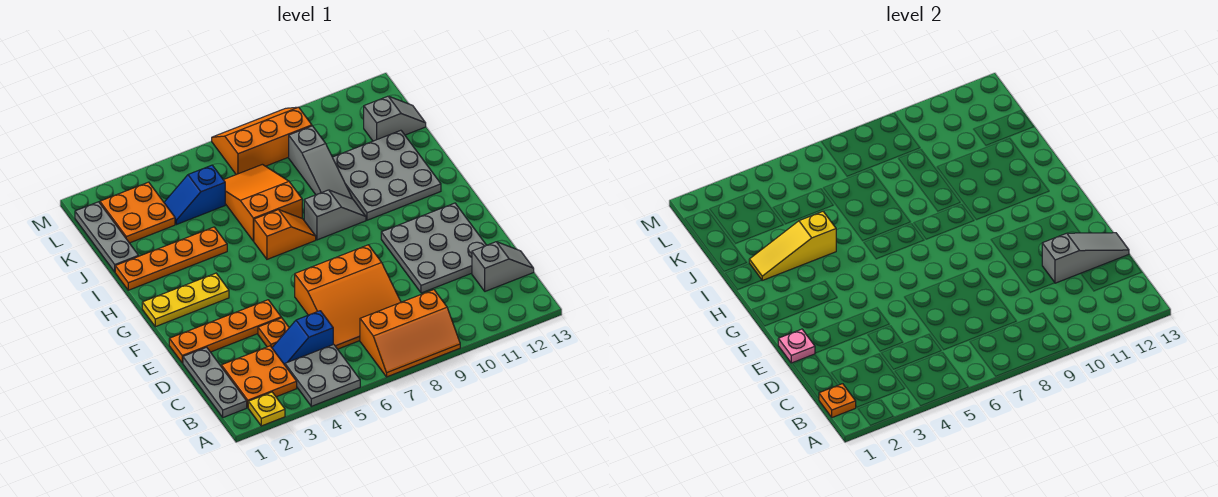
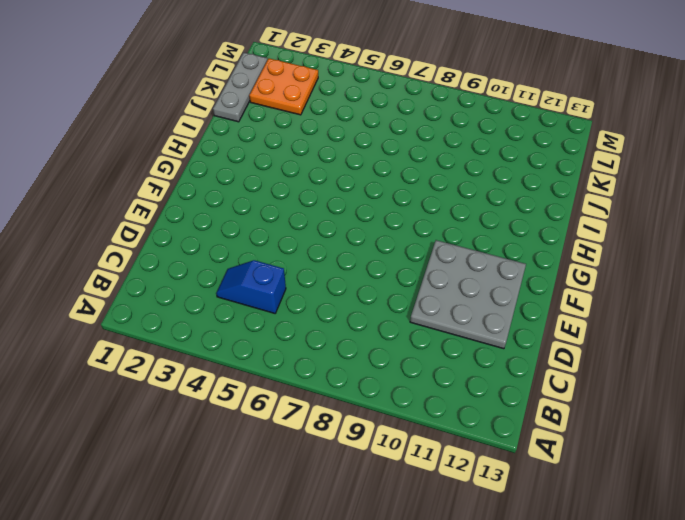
none -> yellow 1x1 plate [248,392,285,426]
none -> grey 2x2 plate [285,344,360,406]
none -> orange 2x3 slope [360,290,460,377]

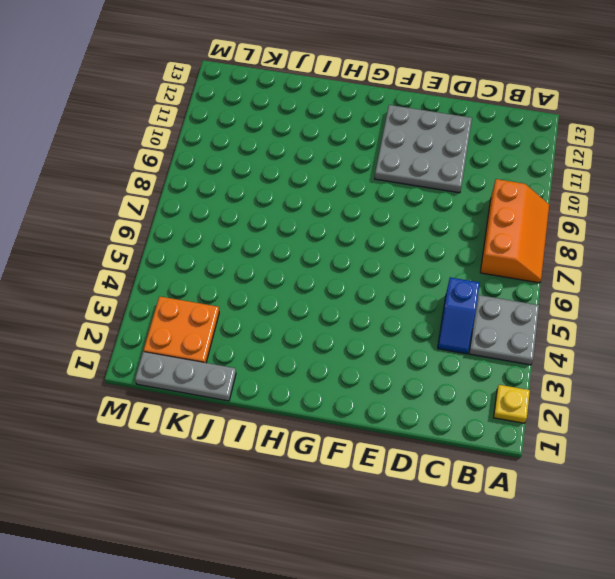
none -> grey 1x3 plate [183,347,247,417]
none -> orange 2x2 plate [221,346,297,407]
none -> orange 3x3 slope [295,245,401,349]

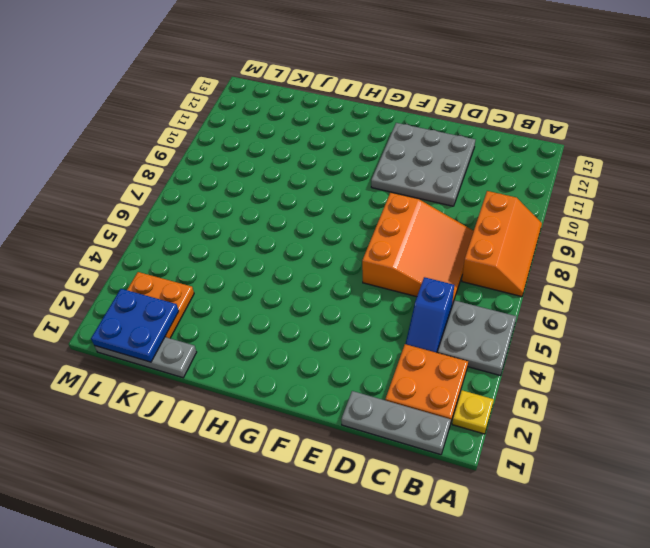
blue 2x2 plate [91,289,179,362] -> none
none -> grey 1x2 slope [472,242,534,291]
none -> orange 1x1 plate [258,318,289,347]
none -> orange 1x4 plate [169,300,281,363]

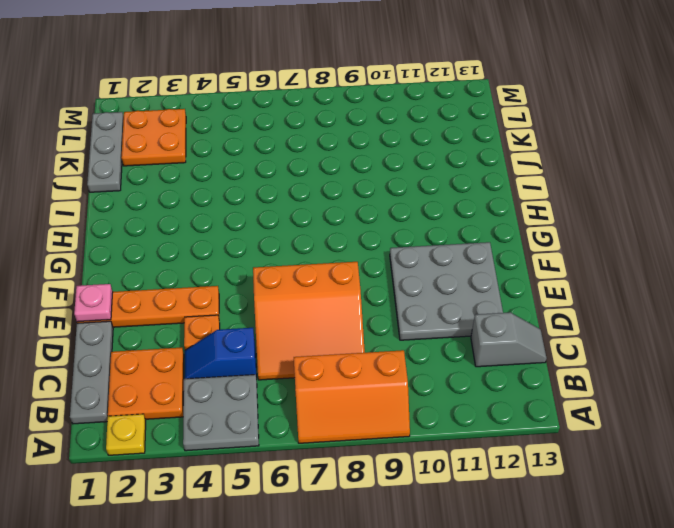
none -> yellow 1x3 plate [142,273,229,327]
none -> orange 1x2 slope [254,210,316,259]
none -> grey 1x2 slope [304,190,366,240]

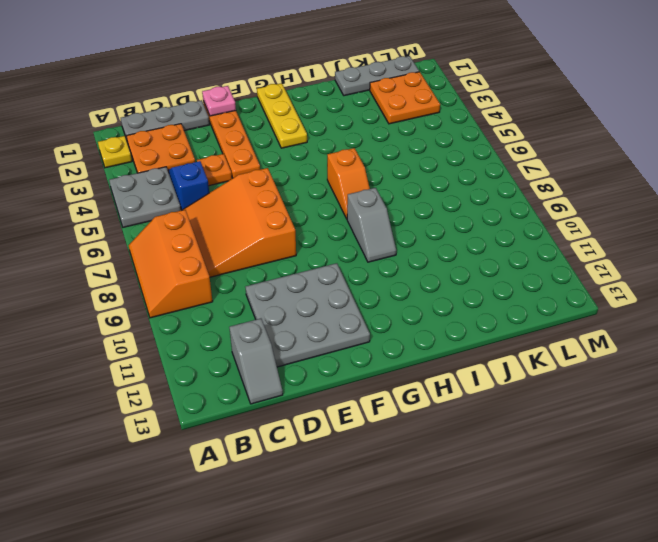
none -> grey 3x3 plate [333,130,441,220]
none -> orange 1x4 plate [115,227,227,290]
none -> orange 2x3 slope [224,164,302,241]

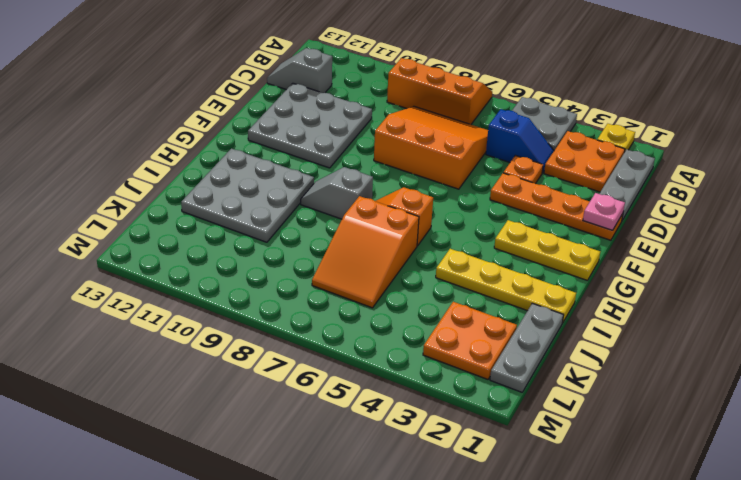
yellow 1x4 plate [436,249,576,323] -> orange 1x4 plate [115,227,227,290]
none -> grey 1x3 slope [289,126,352,199]
none -> blue 1x2 slope [164,165,225,225]
none -> grey 1x2 slope [364,96,426,141]

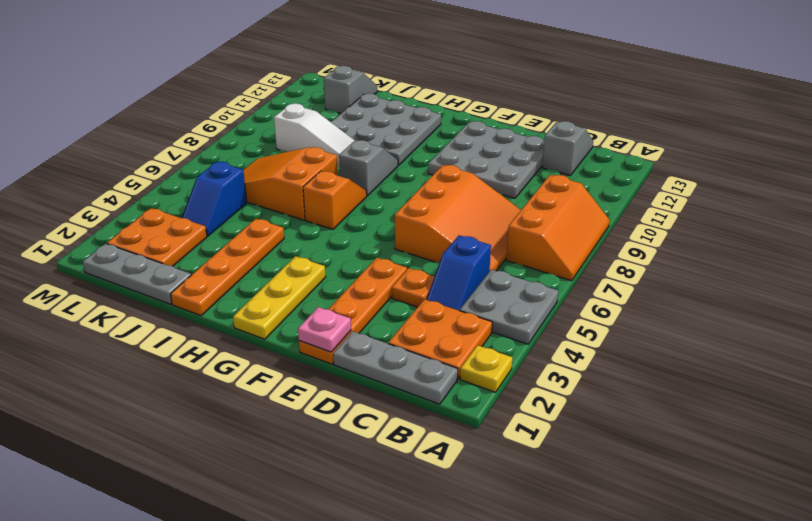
white 1x3 slope [274,104,355,167] -> grey 1x3 slope [289,126,352,199]
none -> orange 2x3 slope [212,107,312,175]
none -> orange 1x1 plate [819,384,856,417]
none -> grey 1x3 slope [1042,233,1129,283]

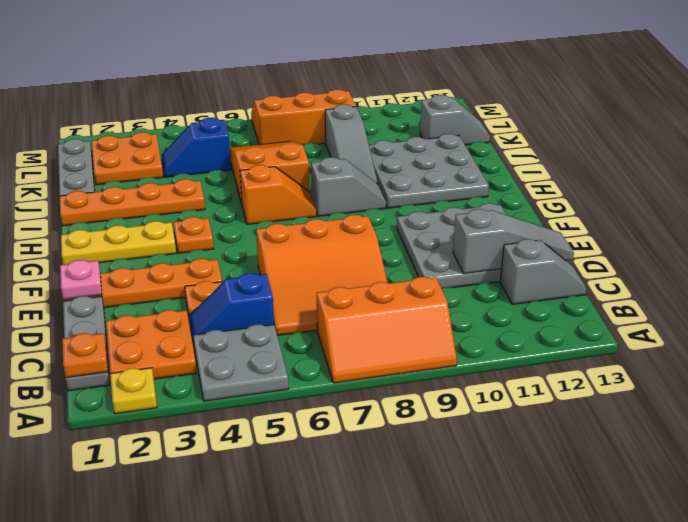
orange 1x1 plate [174,217,214,253] -> none
none -> yellow 1x3 slope [749,211,836,280]

